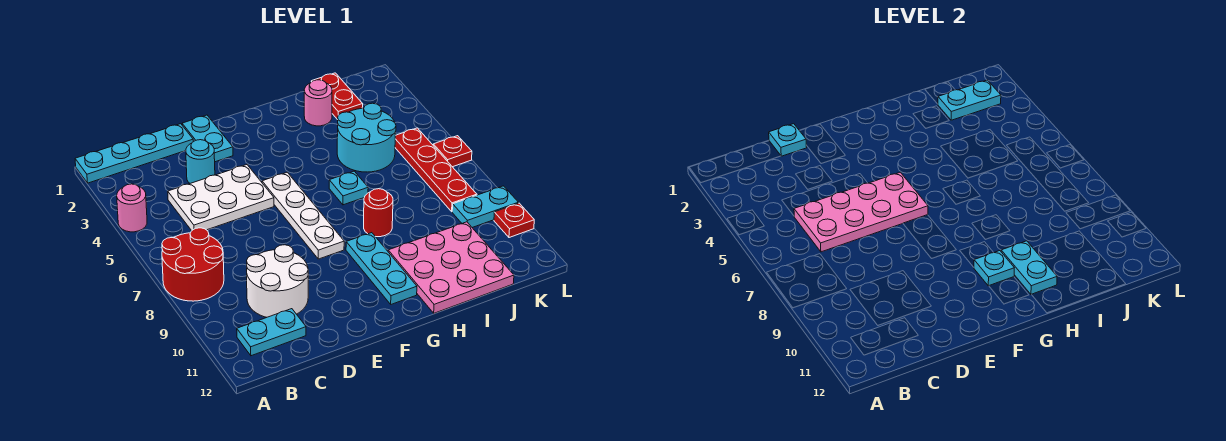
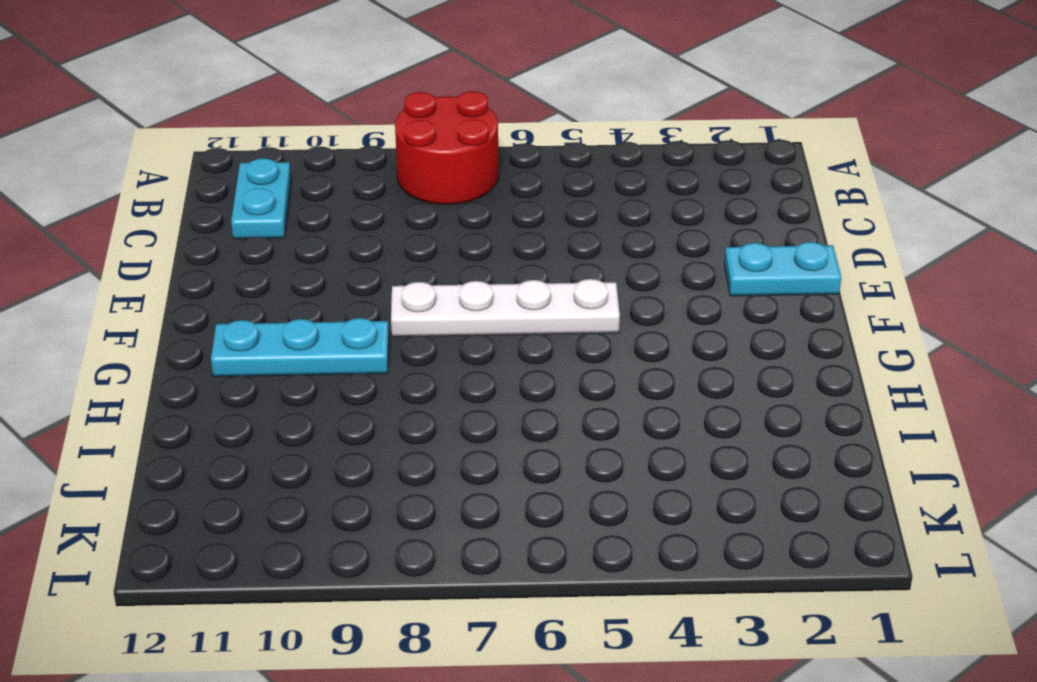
none -> cyan 1x4 plate [75,124,193,183]
none -> pink 1x1 round brick [117,184,147,232]
none -> white 2x3 plate [168,165,274,231]

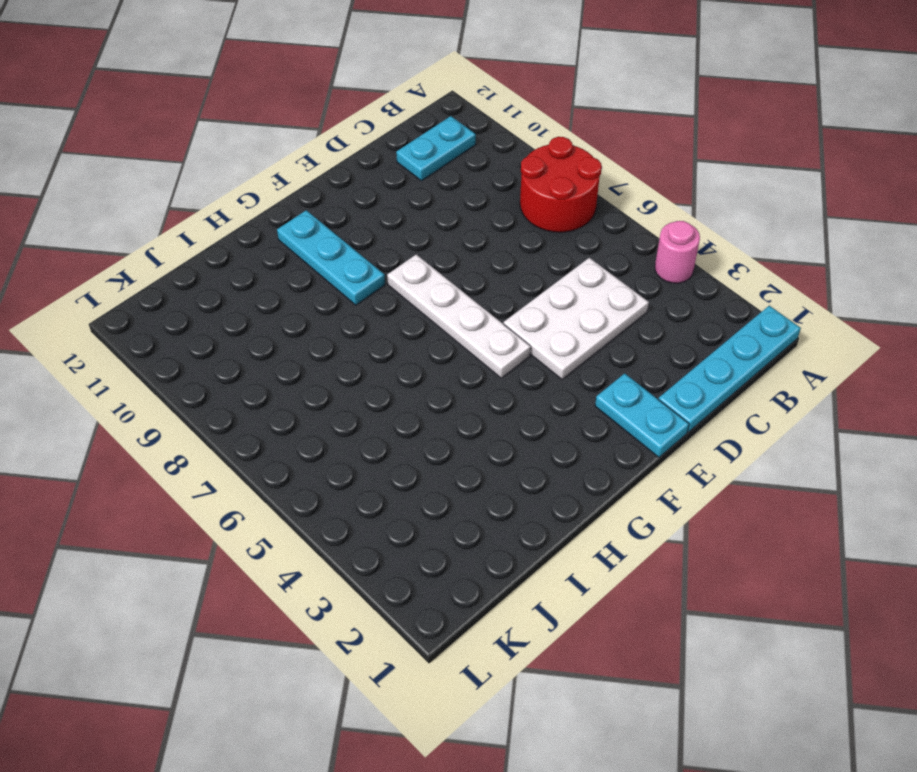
none -> white 2x2 round brick [247,245,308,317]
none -> cyan 1x1 round brick [186,140,215,183]
none -> cyan 1x1 plate [329,171,368,205]

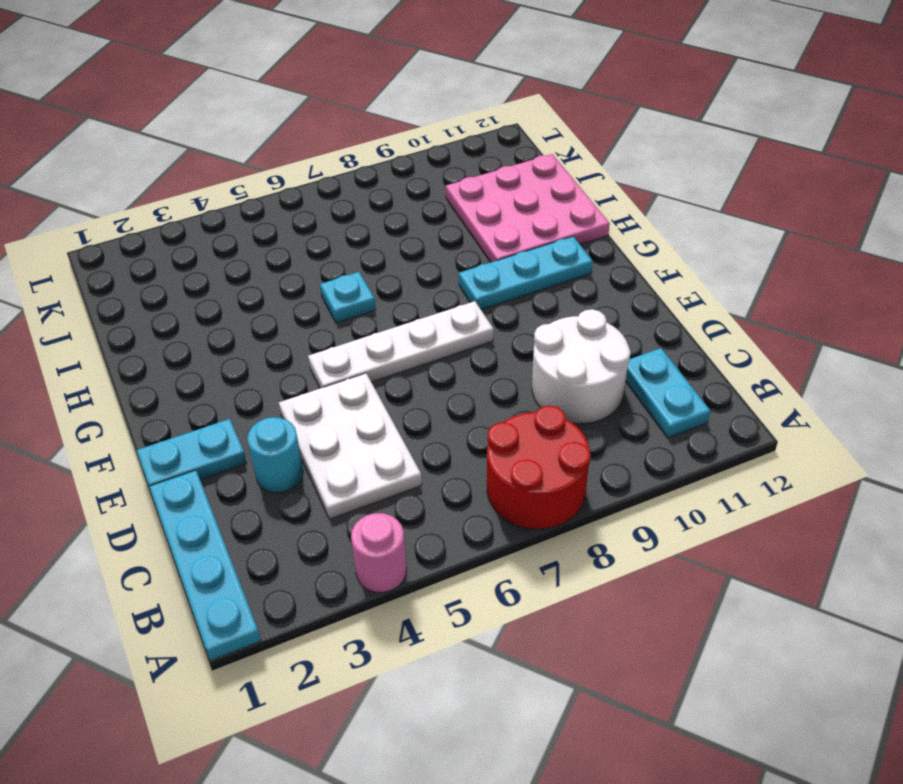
none -> red 1x1 round brick [364,189,393,237]
none -> pink 1x1 round brick [304,80,332,126]
none -> cyan 2x2 round brick [337,103,396,172]

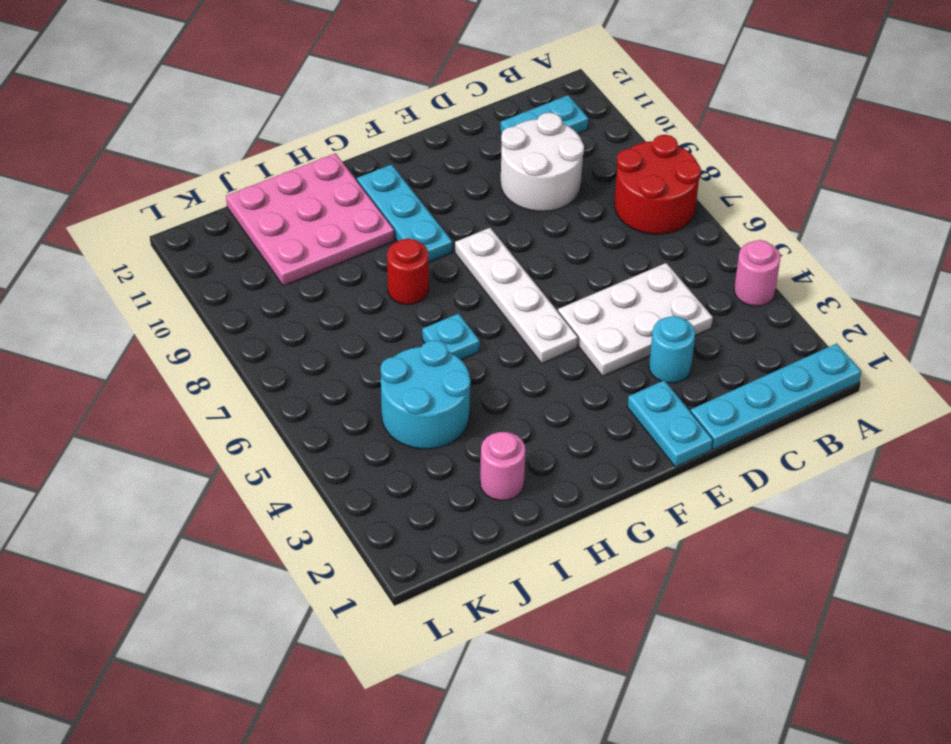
none -> red 1x2 plate [311,73,363,120]
none -> red 1x4 plate [395,128,477,212]
none -> cyan 1x2 plate [452,186,518,227]

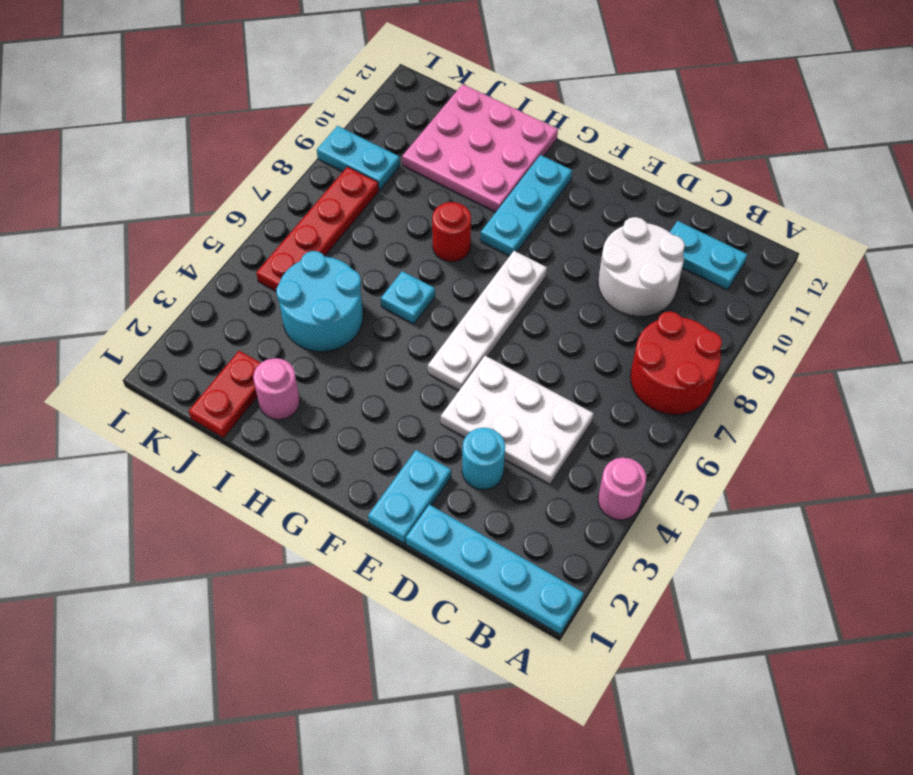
none -> red 1x1 plate [433,136,472,167]
none -> red 1x1 plate [494,203,534,238]
none -> pink 2x4 plate [794,172,928,252]

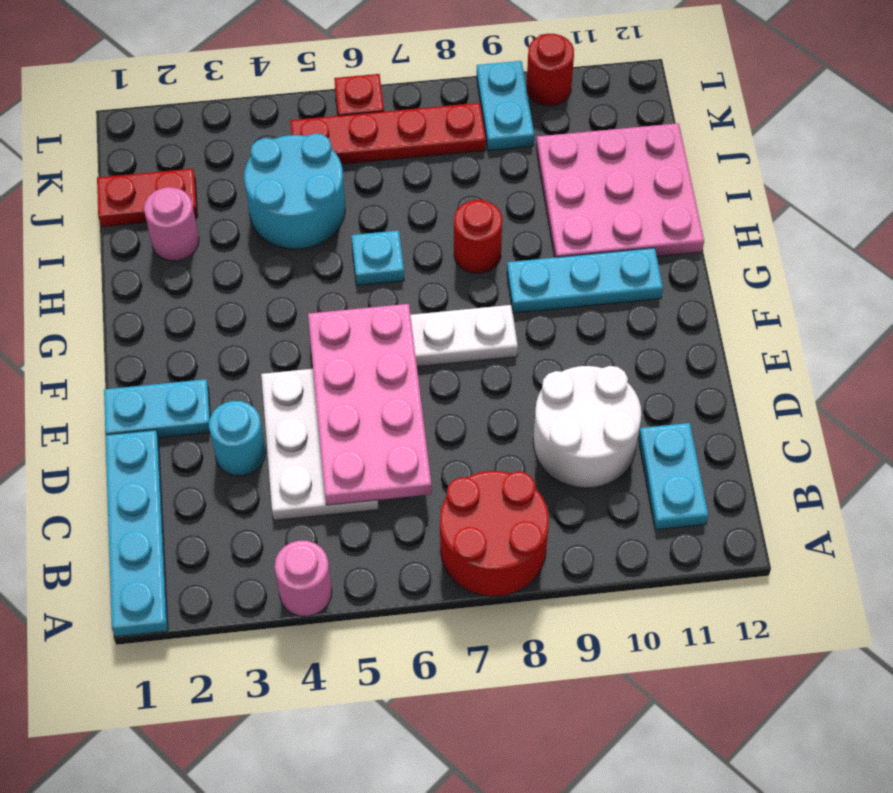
red 1x1 round brick [526,34,574,106] -> red 1x1 plate [494,203,534,238]
none -> cyan 1x1 plate [769,124,807,156]
none -> cyan 1x1 plate [974,251,1014,286]
none -> cyan 1x2 plate [1001,241,1057,295]

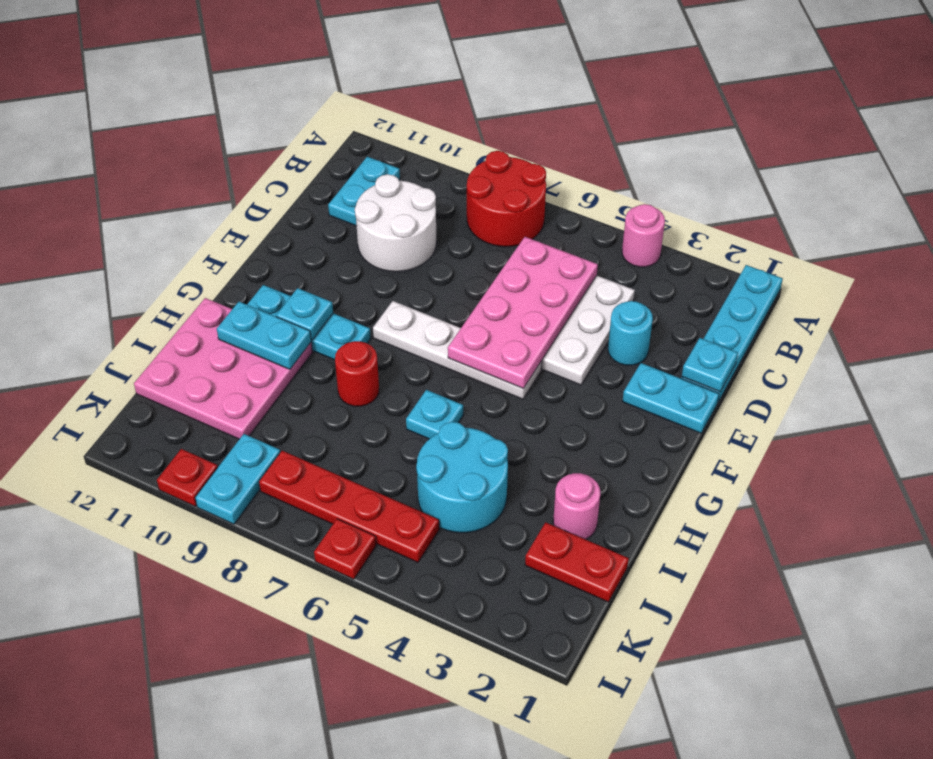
none -> cyan 1x2 plate [938,80,1001,120]

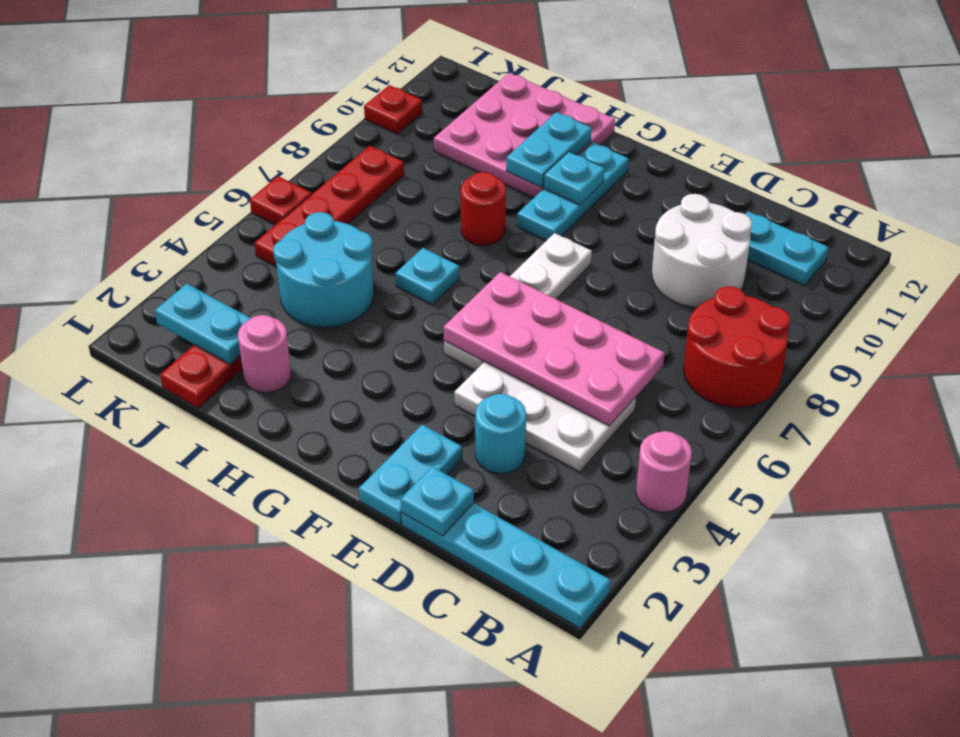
none -> cyan 1x2 plate [452,186,518,227]

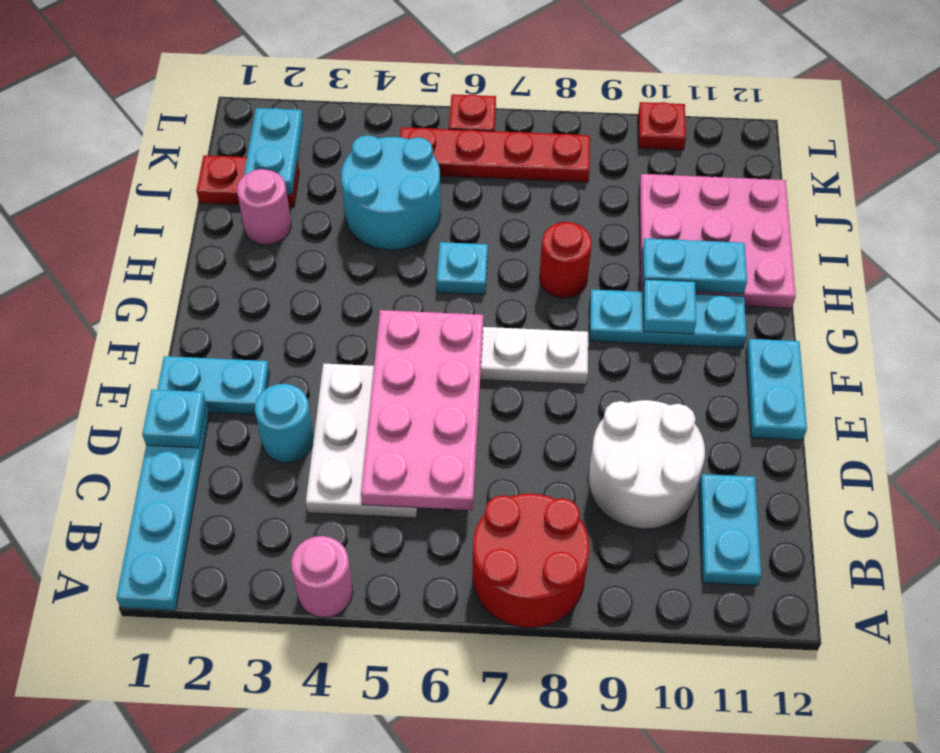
cyan 1x2 plate [746,339,807,440] -> cyan 1x2 plate moved to [452,186,518,227]

